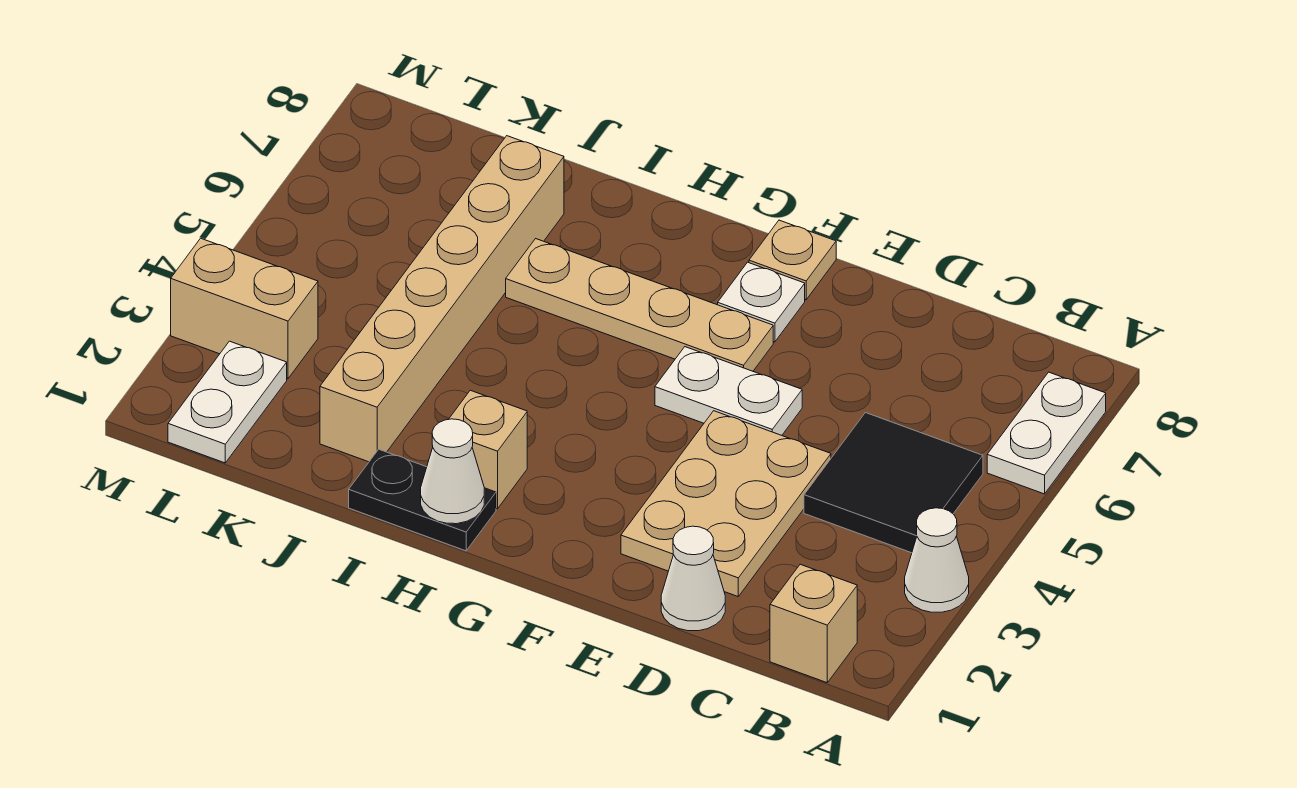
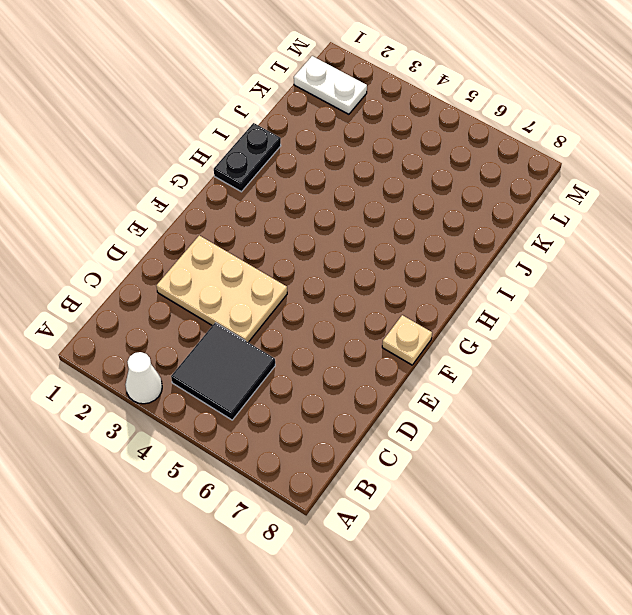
none -> white 1x2 plate [987,372,1106,494]
none -> tan 1x1 brick [770,564,857,683]
none -> white 1x1 cone [661,526,725,631]

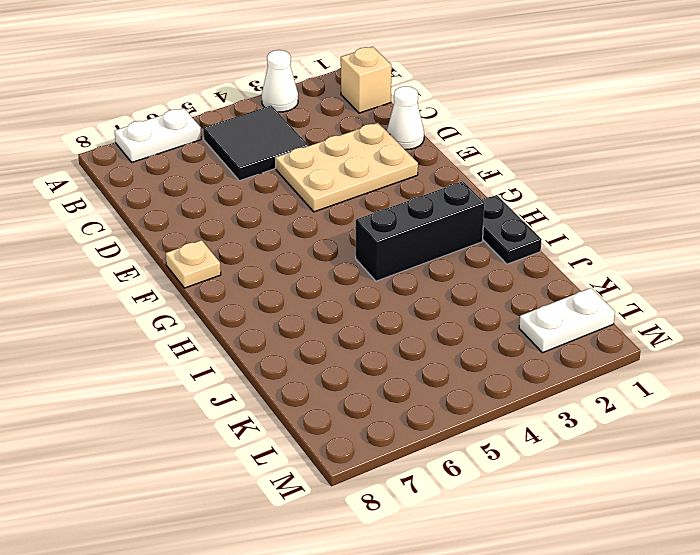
black 1x3 brick [356,181,485,281] -> tan 1x1 brick [449,390,527,509]
none -> white 1x2 plate [655,347,802,435]
none -> tan 1x4 plate [506,239,773,371]
none -> white 1x1 plate [718,262,805,342]

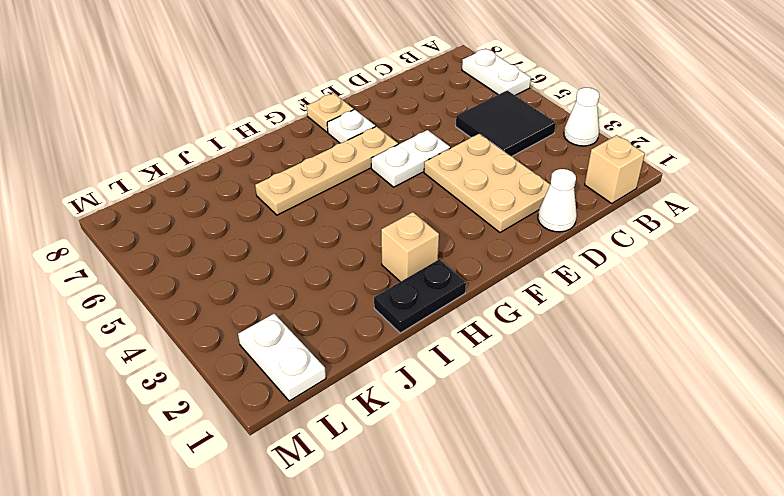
none -> tan 1x6 brick [320,136,564,462]
none -> tan 1x2 brick [171,238,318,379]
none -> white 1x1 cone [421,419,484,524]

